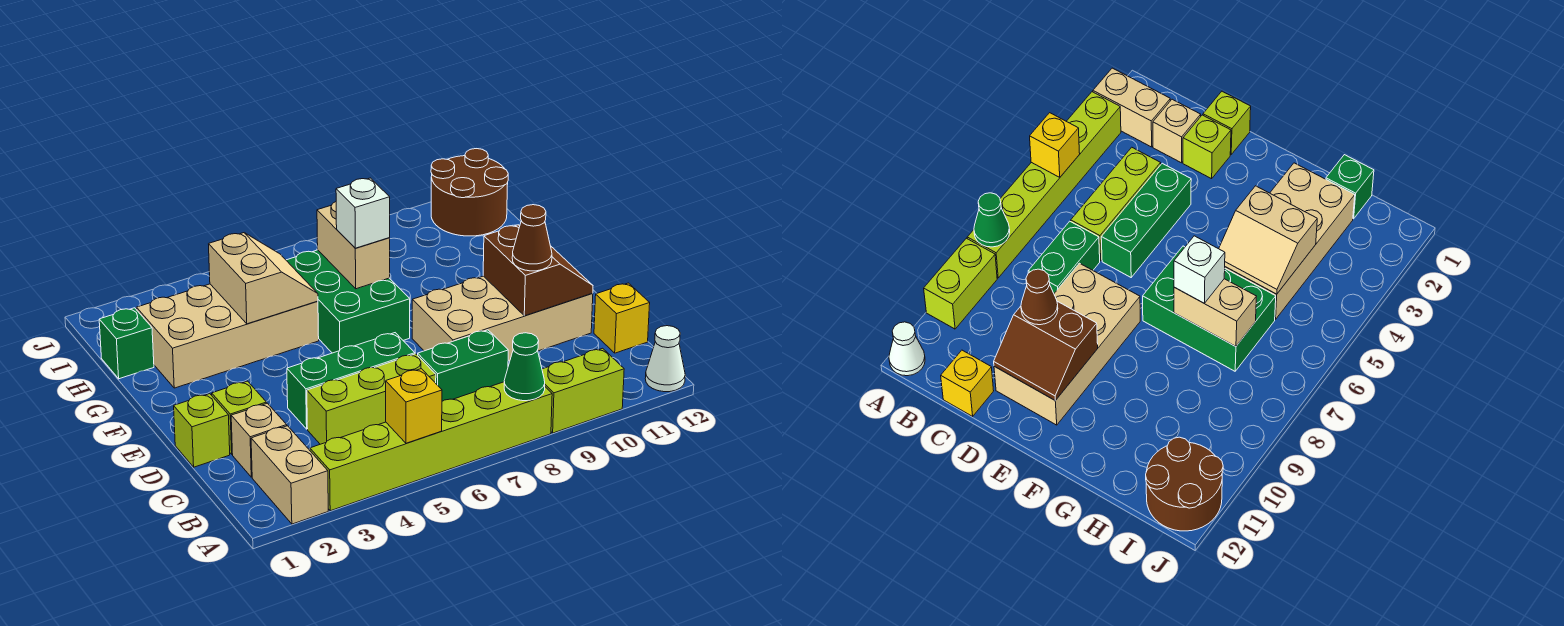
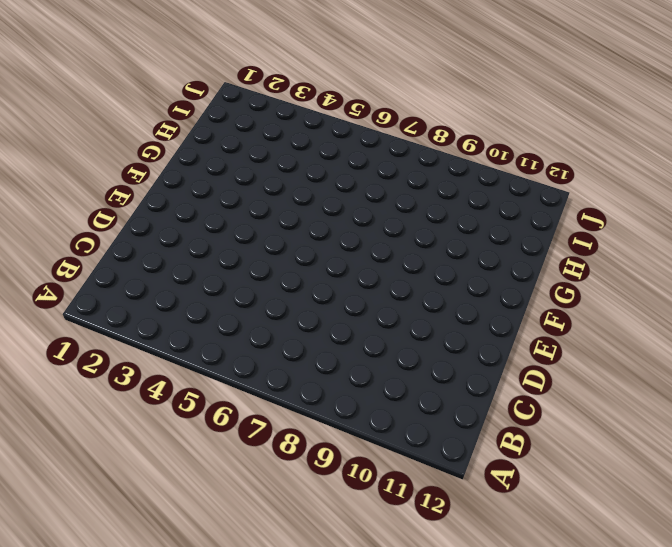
none -> tan 1x2 brick [251,426,328,524]
none -> lime 1x6 brick [310,382,552,511]
none -> lime 1x2 brick [542,348,624,433]

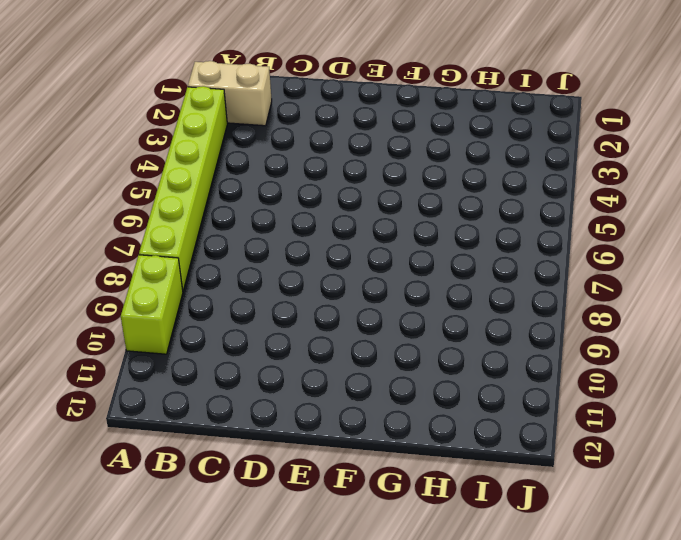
none -> white 1x1 cone [645,326,685,392]
none -> tan 1x1 brick [231,403,287,477]
none -> lime 1x3 brick [307,354,436,444]

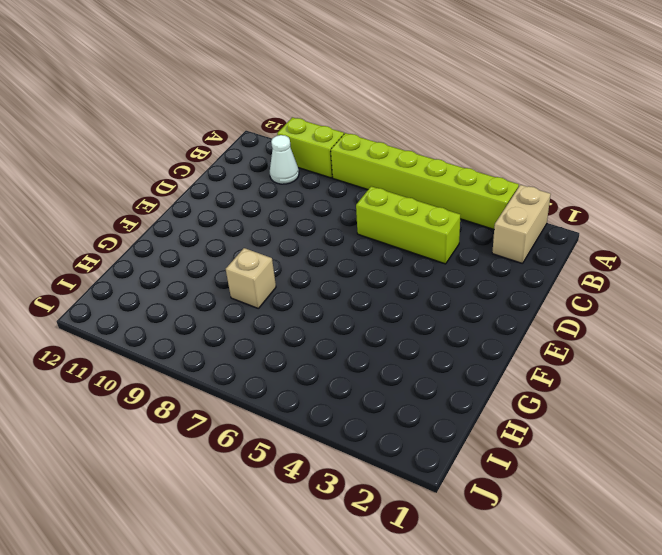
white 1x1 cone [270,135,299,184] -> white 1x1 cone moved to [645,326,685,392]
tan 1x1 brick [226,248,276,308] -> tan 1x1 brick moved to [231,403,287,477]
none -> green 1x2 brick [418,330,508,401]
none -> yellow 1x1 brick [594,283,650,353]
none -> lime 1x1 brick [174,394,230,467]

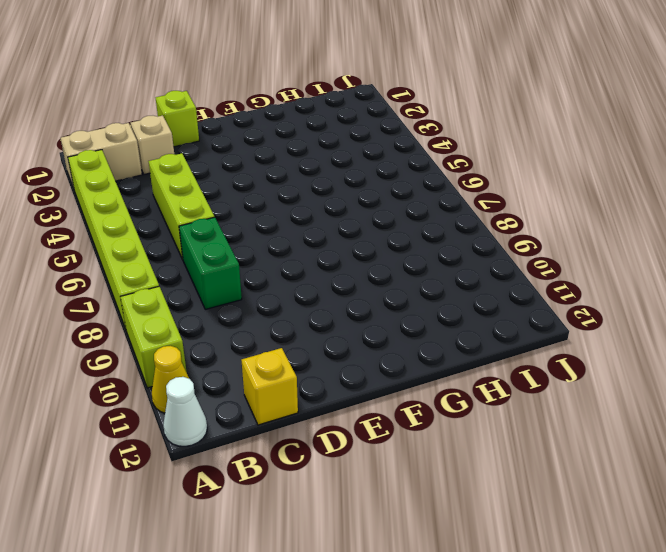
yellow 1x1 cone [152,346,189,413] -> none
none -> lime 1x1 brick [212,381,267,454]
none -> green 1x3 brick [287,333,415,429]
none -> tan 2x4 brick [412,276,593,361]

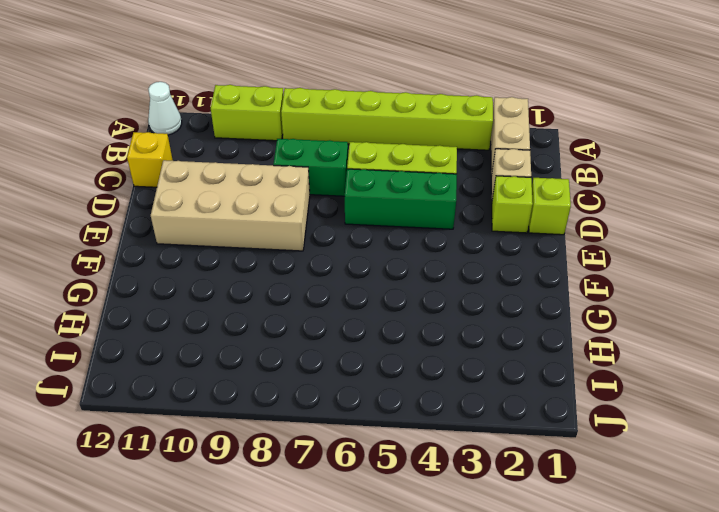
none -> green 2x3 brick [286,250,410,353]
none -> tan 2x4 brick [137,284,319,388]
none -> green 1x1 brick [99,308,154,379]

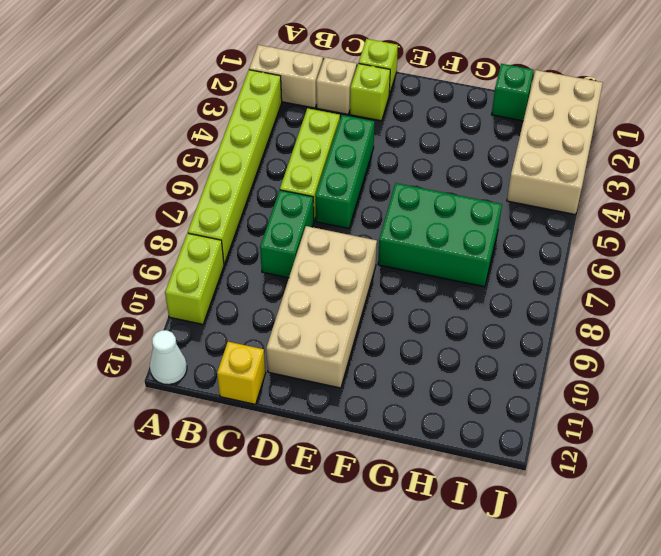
tan 2x4 brick [507,70,603,215] -> tan 2x4 brick moved to [137,284,319,388]
none -> brown 2x2 round brick [431,149,508,236]
none -> yellow 1x1 brick [386,369,442,443]
none -> green 1x1 cone [504,333,545,401]

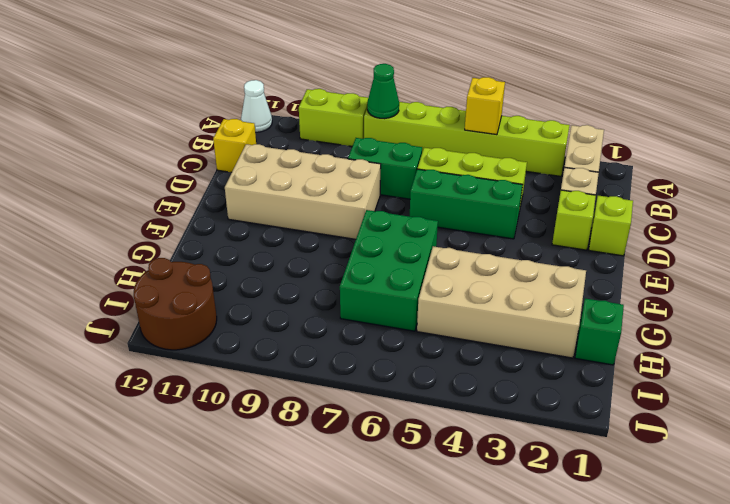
none -> brown 2x2 slope [483,225,593,316]
none -> tan 2x2 slope [209,233,318,324]
none -> tan 1x2 brick [317,202,390,289]

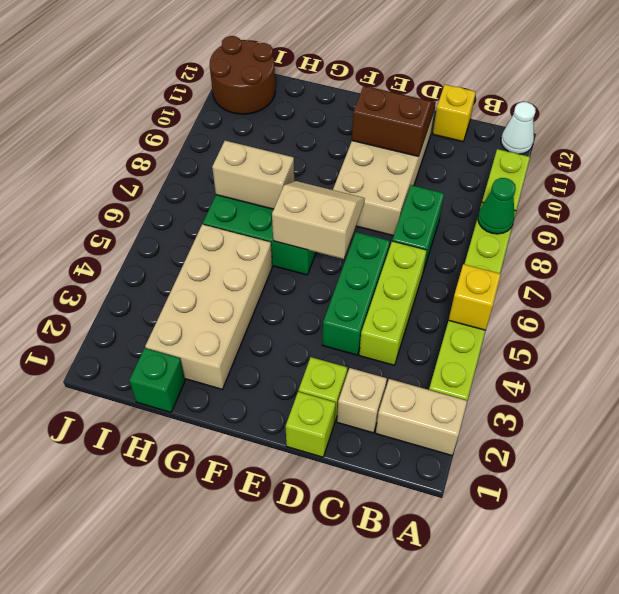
tan 2x2 slope [272,181,365,259] -> tan 2x2 slope moved to [209,233,318,324]
none -> brown 1x1 cone [512,205,552,271]
none -> white 1x1 brick [336,178,390,248]

